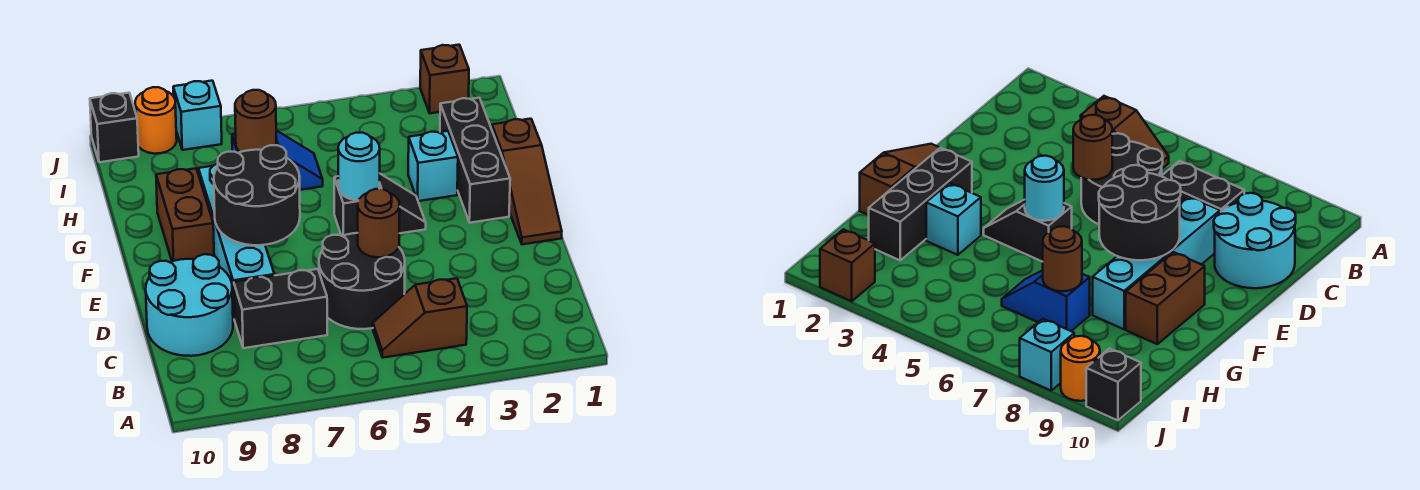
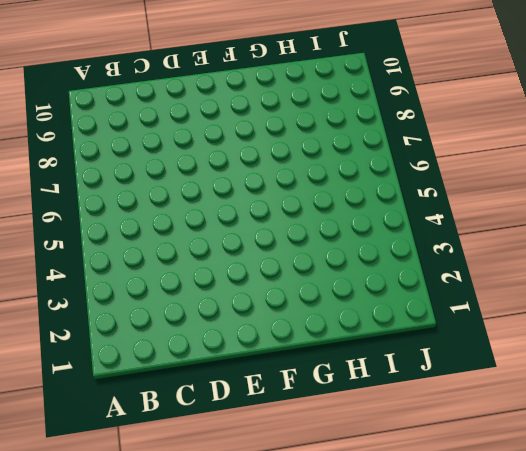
none -> brown 1x2 slope [373,278,467,358]
none -> black 2x2 round brick [319,233,405,329]
none -> black 1x2 brick [234,269,327,348]

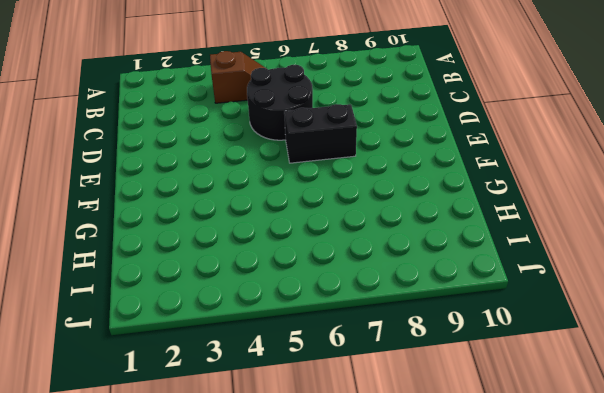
black 1x2 brick [284,104,357,163] -> black 1x2 brick moved to [234,269,327,348]
none -> cyan 2x2 round brick [146,254,233,356]
none -> cyan 1x4 brick [198,164,274,317]
none -> brown 1x3 slope [492,119,562,244]

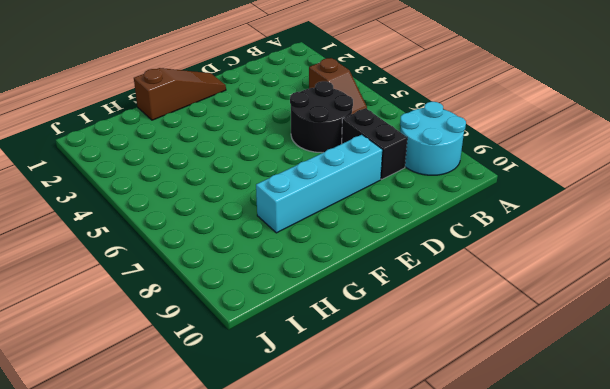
cyan 2x2 round brick [400,102,466,175] -> cyan 2x2 round brick moved to [146,254,233,356]
none -> black 1x3 brick [440,98,510,223]
none -> black 1x2 slope [334,174,426,236]
none -> brown 1x2 brick [156,168,214,261]

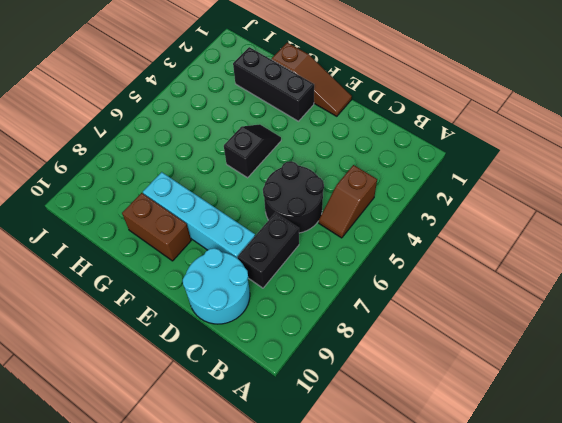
none -> cyan 1x1 brick [408,131,458,201]
none -> blue 1x2 slope [232,130,323,190]
none -> brown 1x1 brick [420,45,469,113]

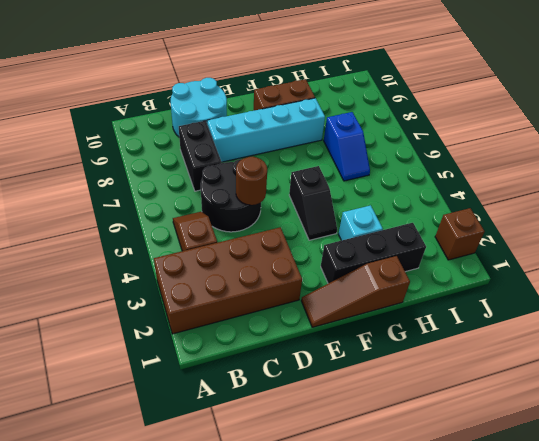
brown 2x4 brick [154,227,302,334] -> none
none -> cyan 1x1 brick [173,81,222,150]
none -> orange 1x1 round brick [135,87,177,154]
none -> black 1x1 brick [90,93,139,162]

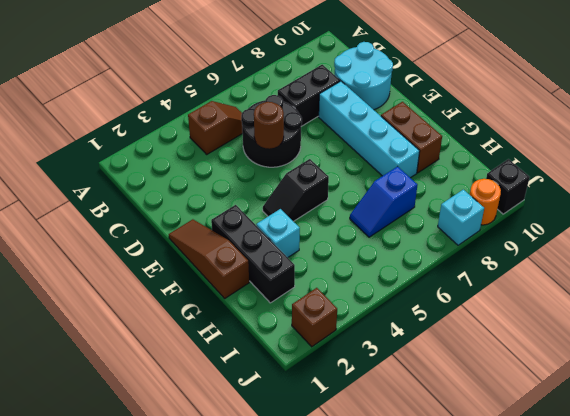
none -> black 2x2 round brick [214,145,300,245]
none -> cyan 1x1 round brick [338,133,380,200]
none -> brown 1x1 round brick [235,90,276,152]

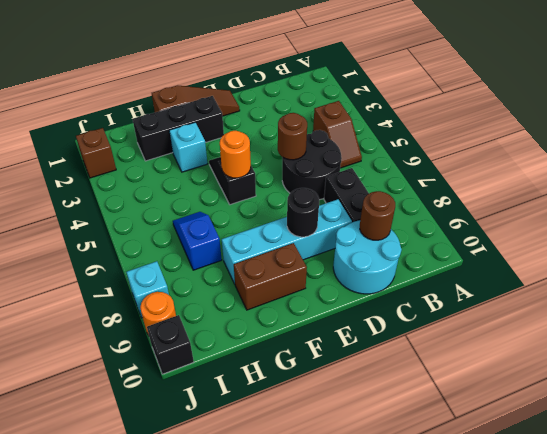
brown 1x1 round brick [360,191,395,240] -> brown 1x1 round brick moved to [235,90,276,152]
black 1x1 round brick [287,188,319,237] -> black 2x2 round brick [214,145,300,245]
orange 1x1 round brick [220,131,251,178] -> cyan 1x1 round brick [338,133,380,200]

